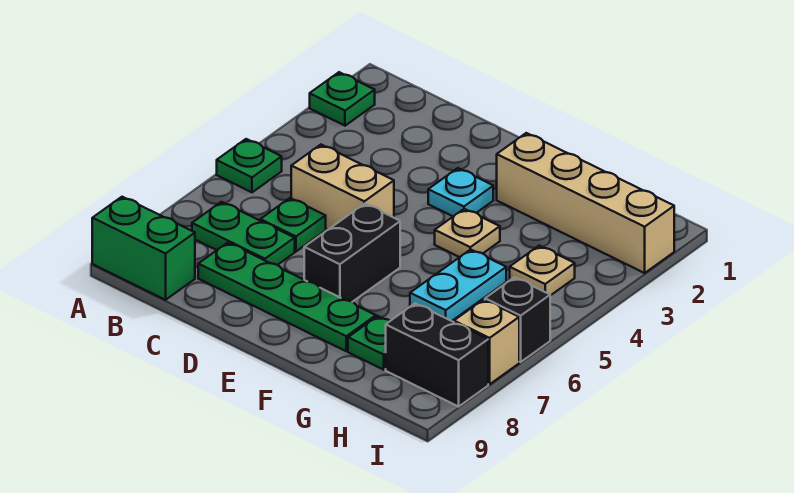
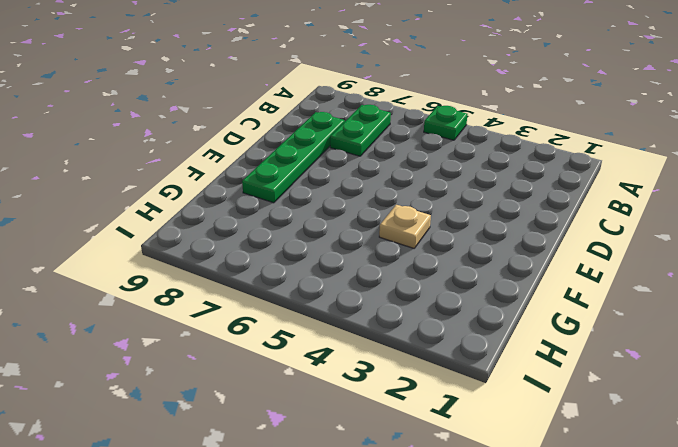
none -> green 1x1 plate [310,72,375,126]
none -> green 1x2 brick [92,197,195,300]
none -> tan 1x2 brick [291,145,394,230]

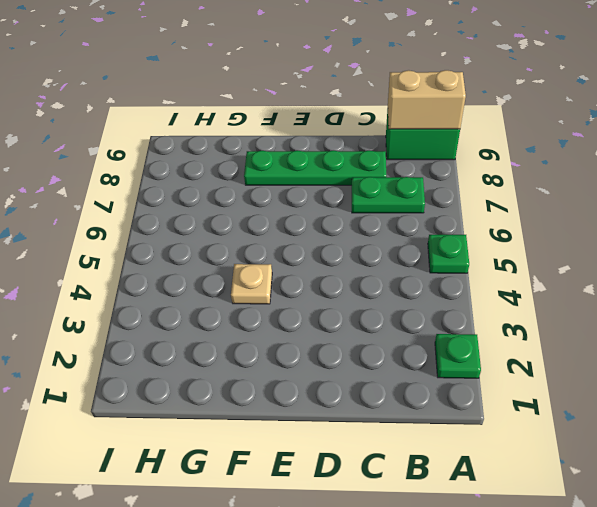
tan 1x2 brick [388,70,466,129] -> tan 1x2 brick moved to [291,145,394,230]
none -> green 1x1 plate [260,198,326,251]
none -> cyan 1x1 plate [428,168,493,216]
none -> black 1x2 brick [304,204,400,302]

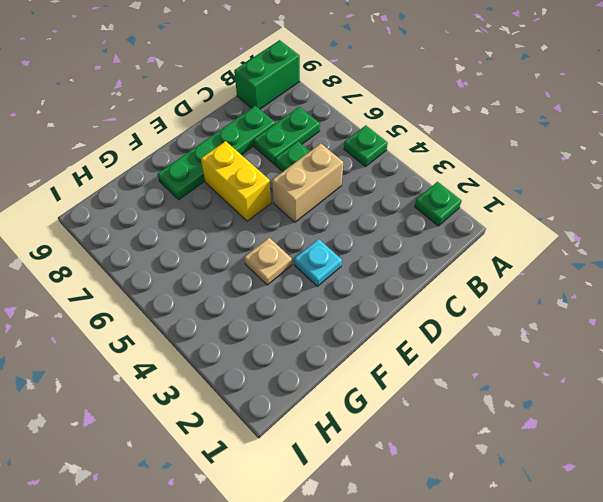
yellow 1x2 brick [201,141,271,221] -> black 1x2 brick [304,204,400,302]
none -> tan 1x4 brick [497,133,674,273]
none -> cyan 1x2 plate [410,249,506,321]
none -> green 1x1 plate [348,316,390,370]

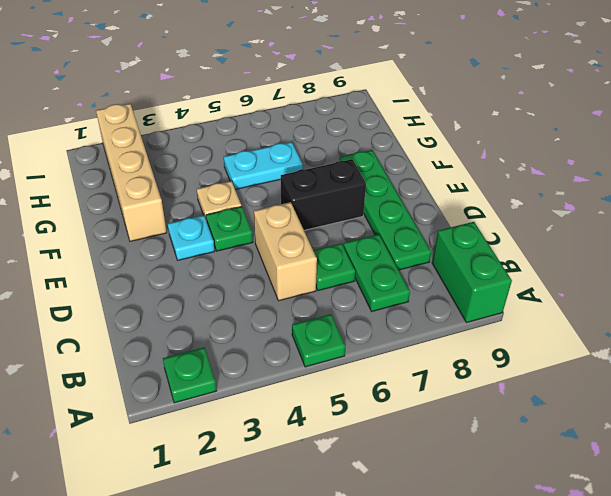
green 1x1 plate [206,207,253,251] -> green 1x1 plate moved to [348,316,390,370]
none -> tan 1x1 plate [510,246,575,296]
none -> black 1x2 brick [386,303,488,407]
none -> black 1x1 brick [485,277,550,362]

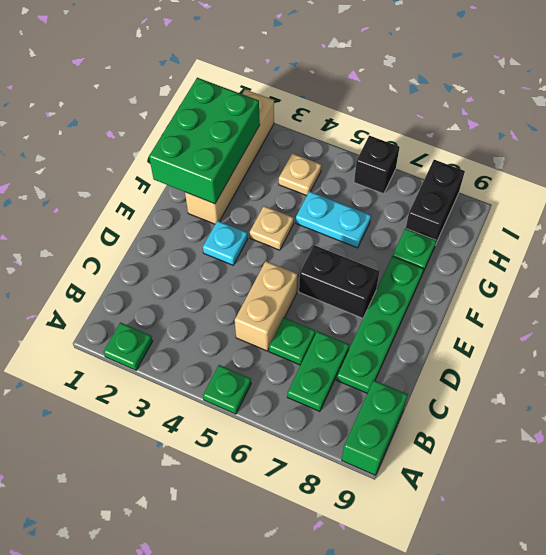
green 2x3 brick [149,78,260,204] -> none
none -> tan 1x1 brick [454,300,519,384]

